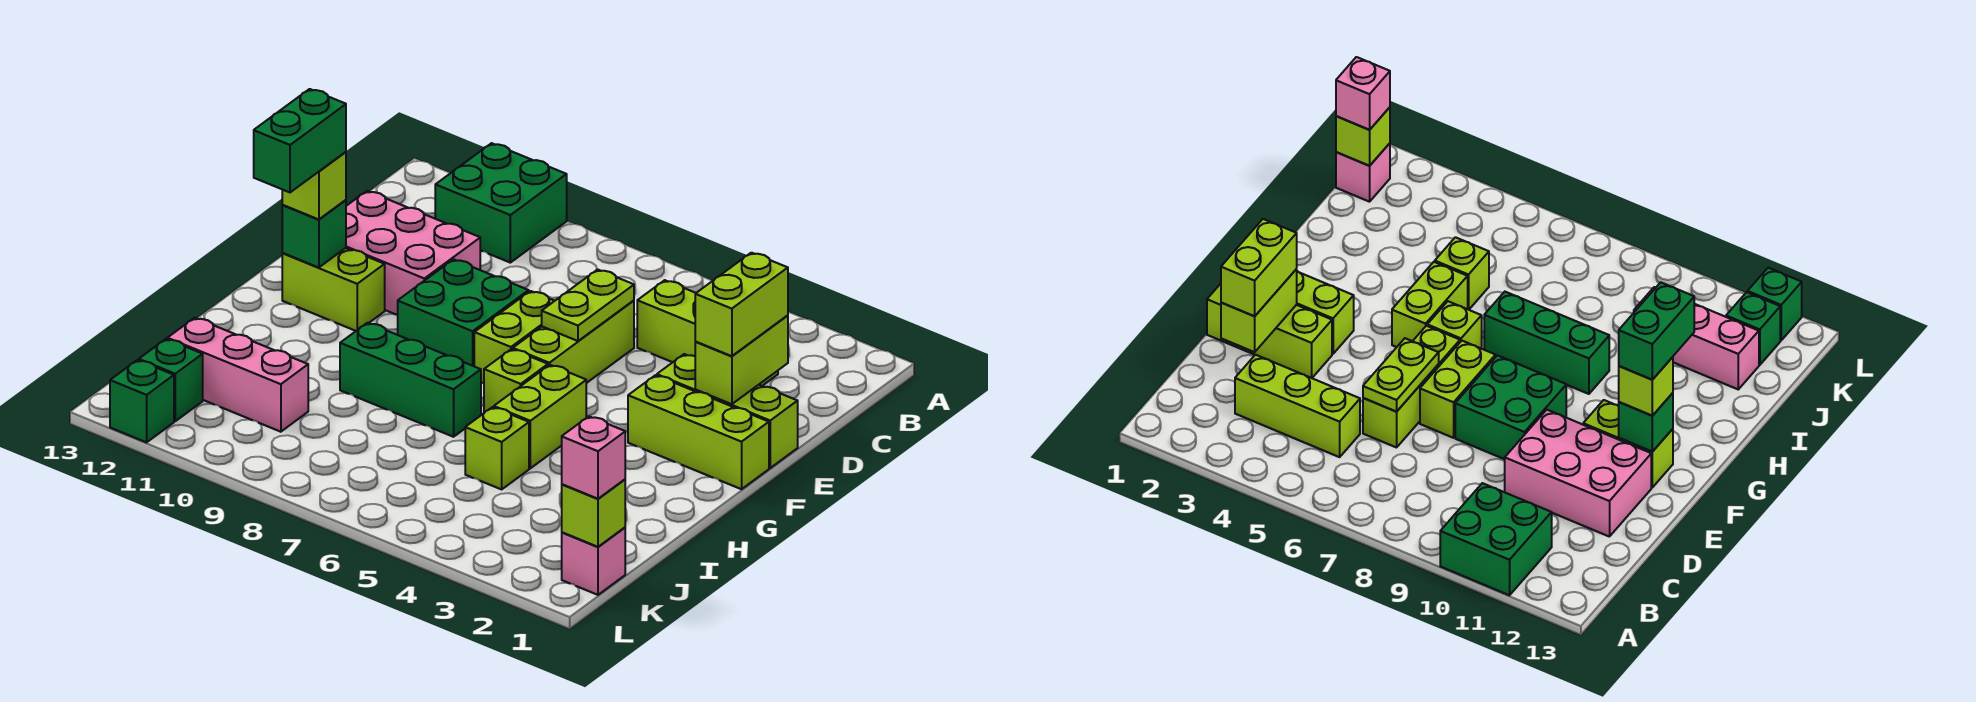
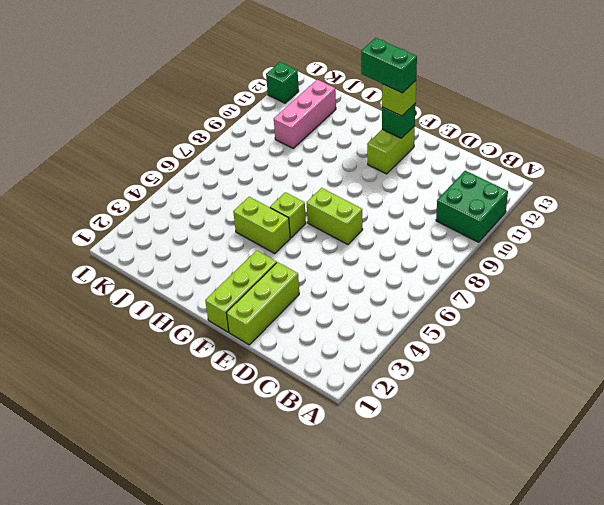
none -> lime 1x3 brick [637,280,778,386]
none -> lime 1x3 brick [513,300,634,383]
none -> pink 2x3 brick [346,191,480,315]

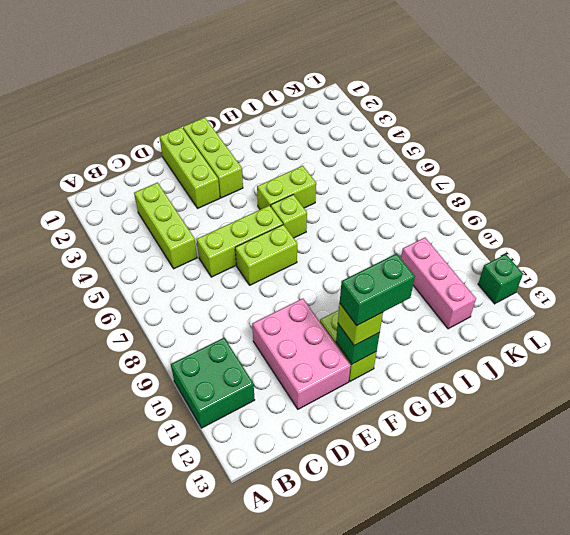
none -> green 2x2 brick [398,259,529,366]
none -> green 1x3 brick [340,323,481,437]
none -> lime 1x1 brick [465,407,529,489]

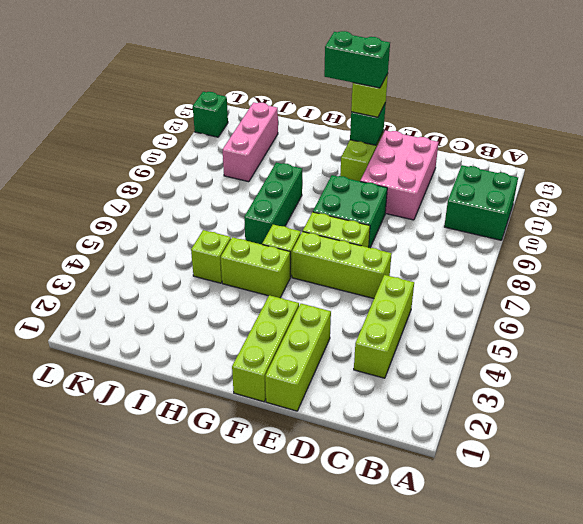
none -> pink 1x1 brick [562,528,625,595]
none -> green 1x1 brick [139,339,203,421]
none -> lime 1x2 brick [695,315,788,404]

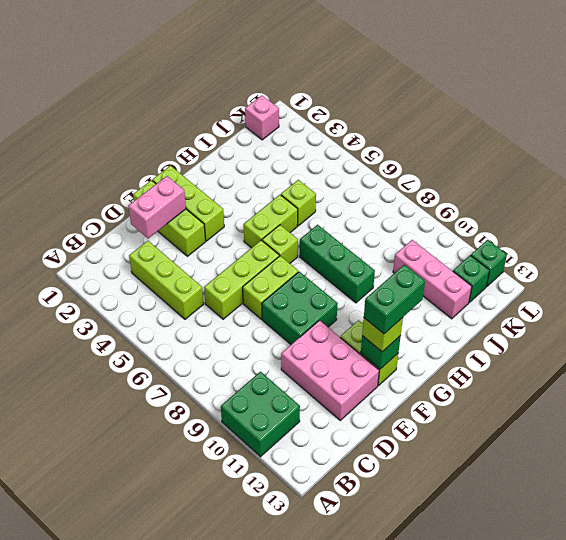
pink 1x2 brick [128,176,186,238] -> lime 1x2 brick [695,315,788,404]
none -> lime 1x2 plate [542,270,634,341]
none -> lime 1x1 brick [562,480,625,547]
none -> lime 1x2 brick [695,253,788,356]

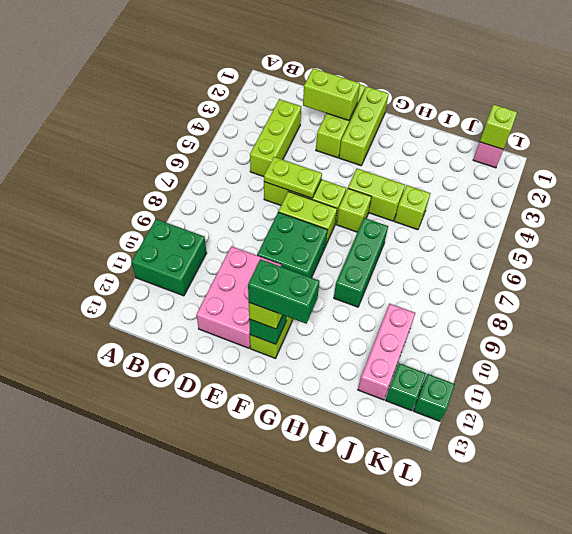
none -> lime 1x2 brick [695,253,788,356]
none -> pink 1x1 brick [562,416,625,499]

